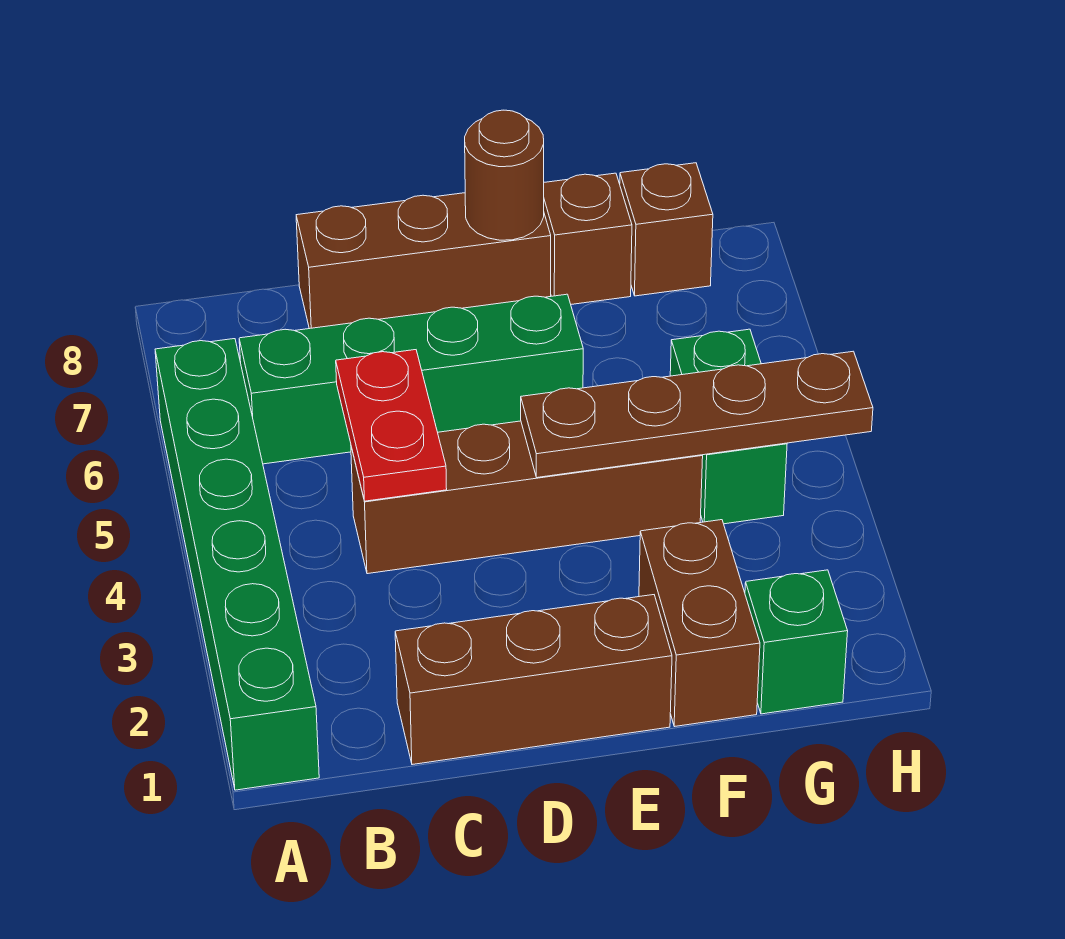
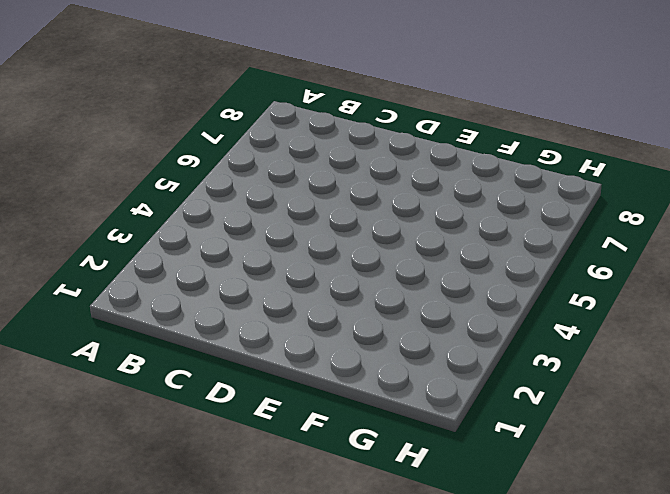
none -> green 1x6 brick [155,339,319,790]
none -> green 1x4 brick [239,294,583,464]
none -> brown 1x3 brick [395,595,672,765]

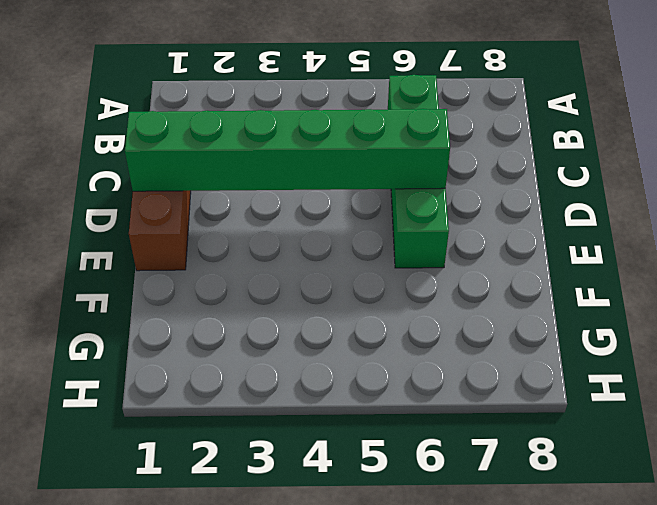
green 1x6 brick [125,109,450,191] -> green 1x6 brick moved to [155,339,319,790]
none -> brown 1x4 brick [351,421,703,574]
none -> brown 1x3 brick [296,193,551,329]
none -> brown 1x2 brick [639,520,760,727]

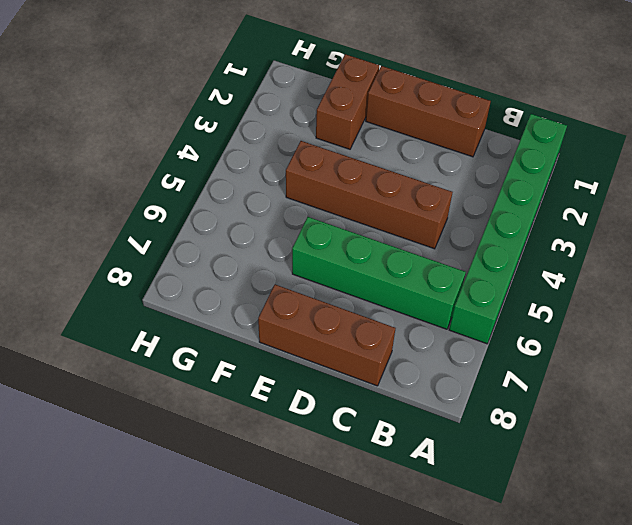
none -> brown 1x1 brick [544,173,632,304]
none -> green 1x1 brick [745,570,848,714]
none -> green 1x2 brick [670,329,787,524]

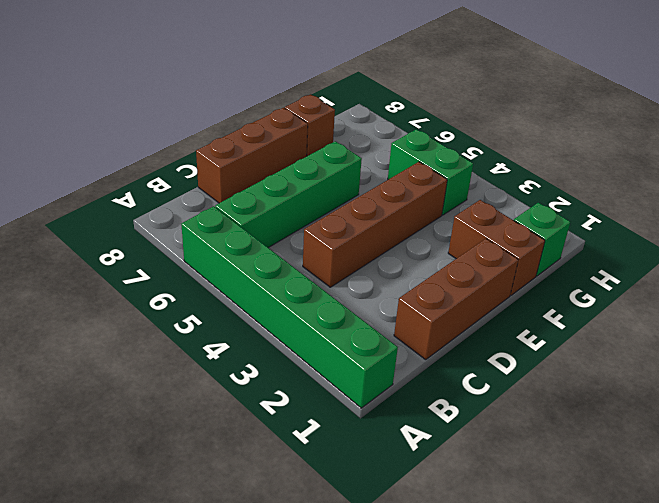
none -> brown 1x1 brick [620,163,713,296]
none -> red 1x2 plate [336,350,447,501]
none -> brown 1x4 plate [521,351,873,478]

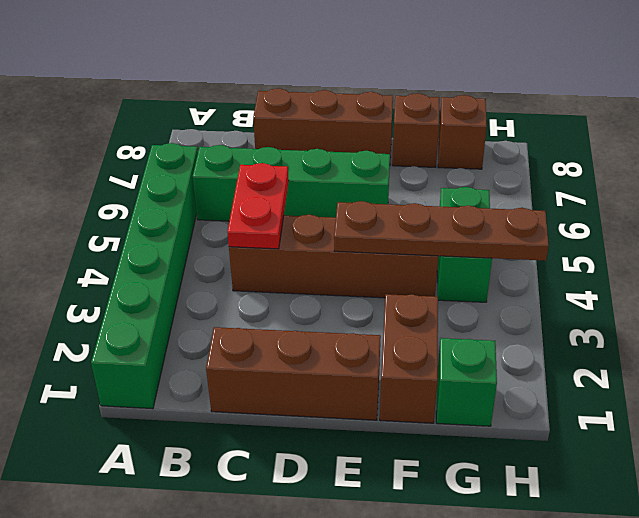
none -> brown 1x1 round brick [465,110,544,240]

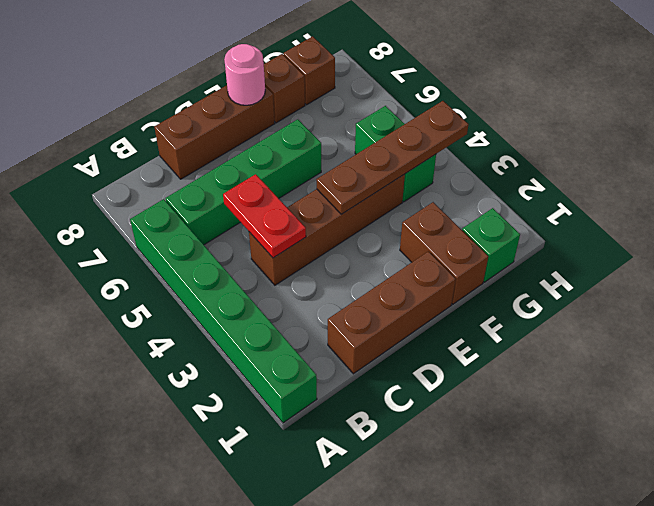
pink 1x1 round brick [224,44,265,105] -> brown 1x1 round brick [465,110,544,240]

